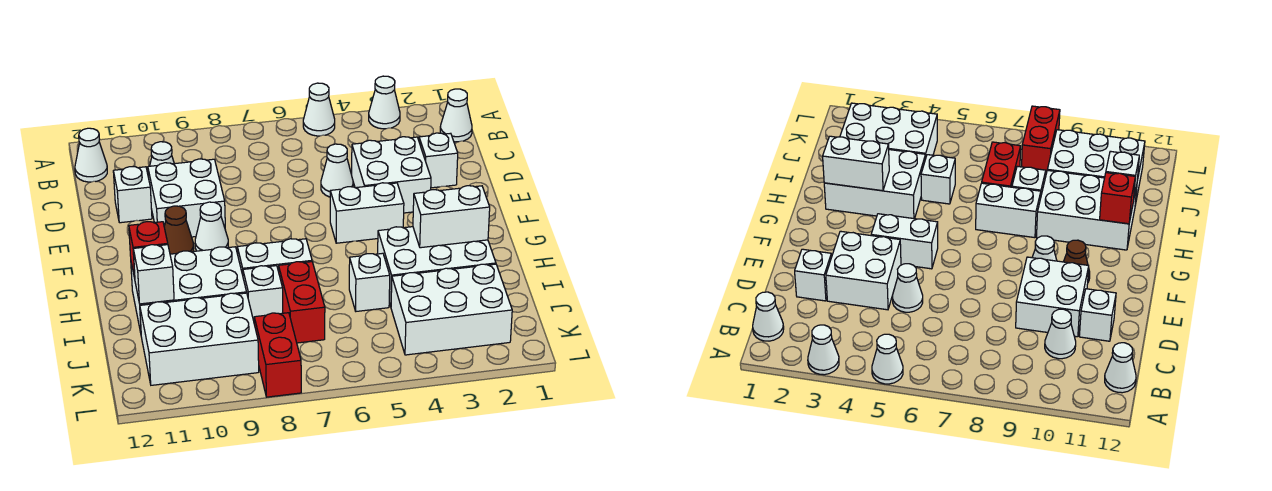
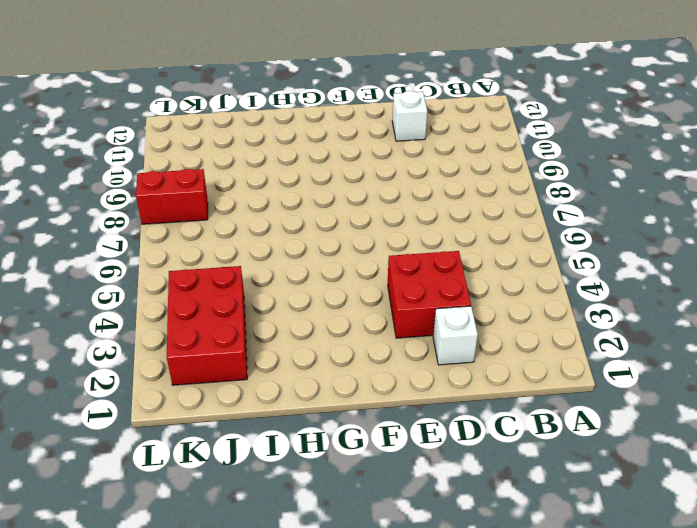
red 2x2 brick [388,251,471,338] -> white 2x2 brick [352,137,431,213]
red 2x3 brick [167,266,247,385] -> white 2x3 brick [391,264,512,355]
none -> white 1x1 cone [369,76,400,129]
none -> white 1x1 cone [303,83,335,136]
none -> white 1x1 cone [440,89,472,142]

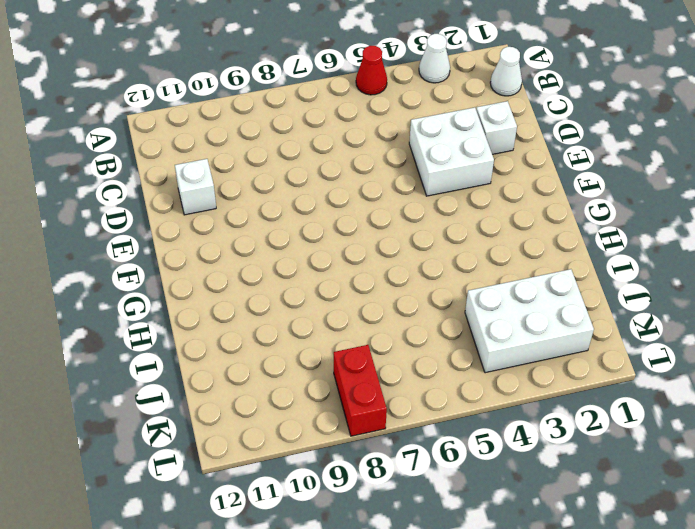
red 1x1 cone [356,46,387,95] -> white 1x1 cone [303,83,335,136]
none -> white 1x1 cone [75,128,107,182]
none -> white 1x1 cone [150,142,174,166]
none -> white 1x1 cone [321,144,353,197]

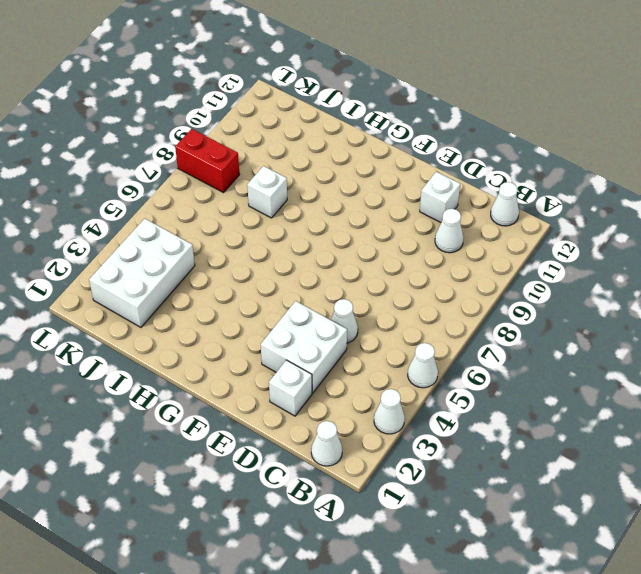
none -> white 2x2 brick [148,159,225,237]
none -> white 1x2 brick [330,183,404,243]
none -> white 1x1 cone [195,202,228,251]

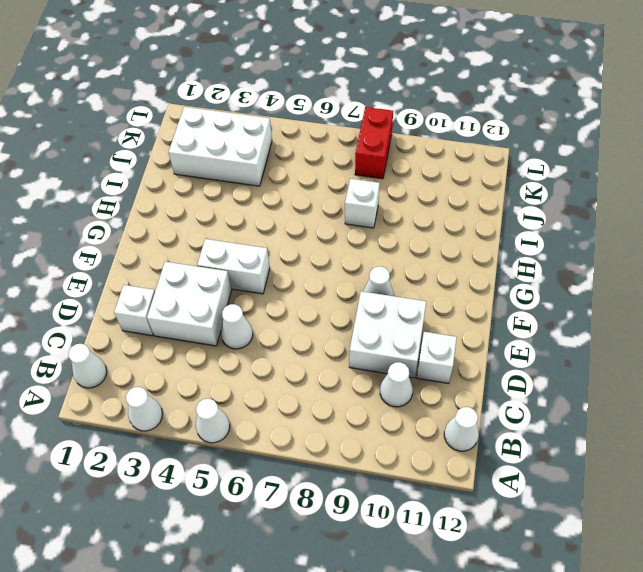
none -> brown 1x1 cone [164,206,194,254]
none -> white 2x3 brick [378,227,496,306]
none -> white 1x2 brick [237,239,312,275]

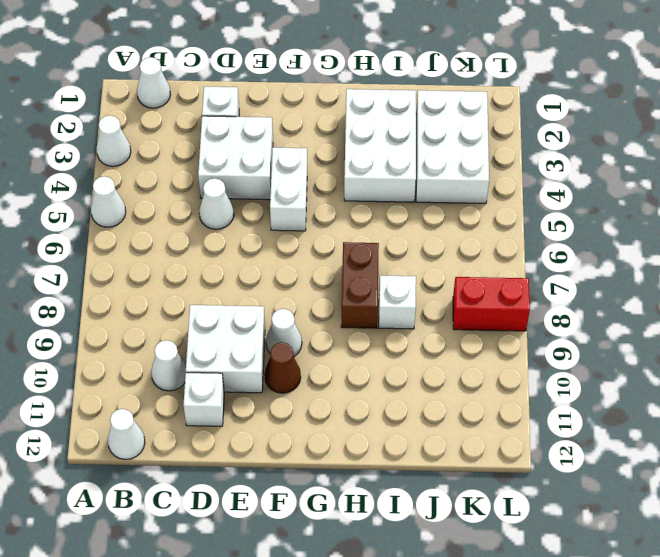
brown 1x2 brick [341,242,379,328] -> white 1x2 brick [237,239,312,275]
none -> white 2x3 brick [131,247,247,333]
none -> white 1x1 brick [349,253,390,311]
none -> red 1x2 brick [279,262,325,343]

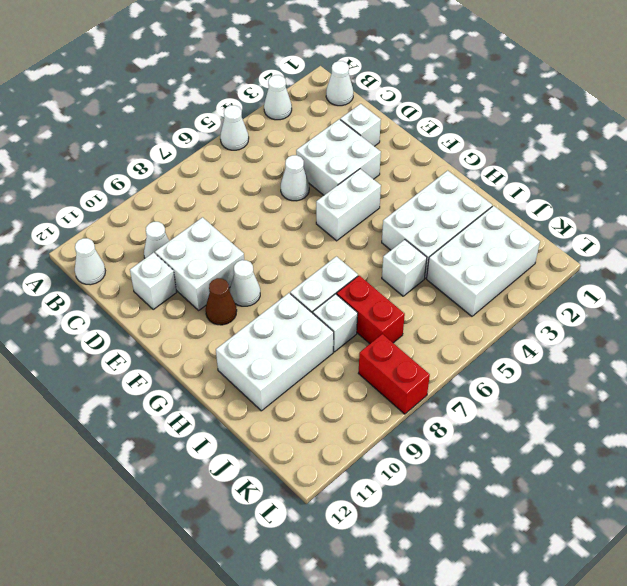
none -> white 2x3 brick [140,293,259,385]
none -> white 1x2 brick [413,186,490,248]
none -> red 1x1 brick [129,222,168,278]

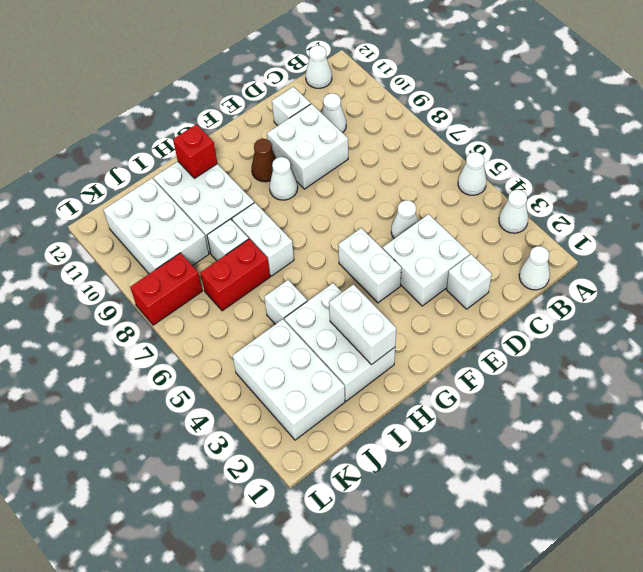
none -> white 1x1 brick [133,245,174,304]

